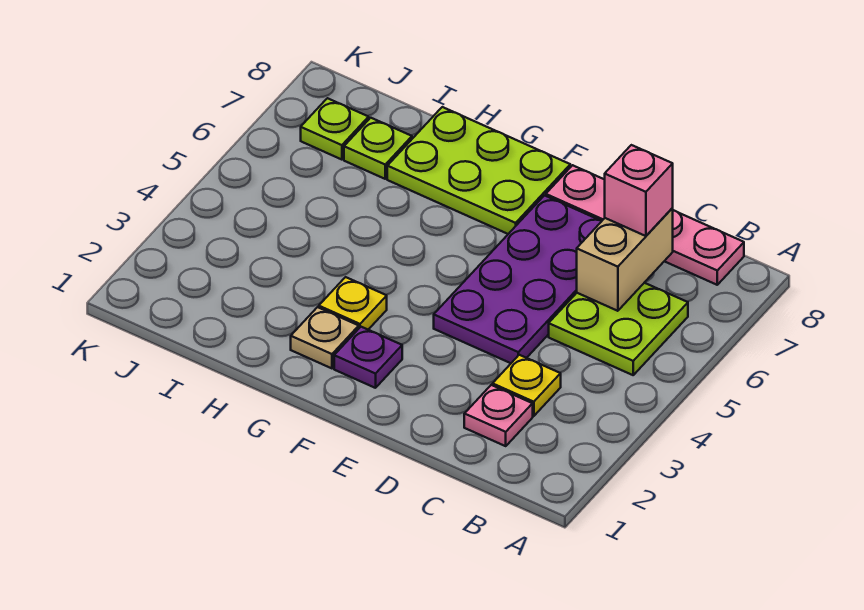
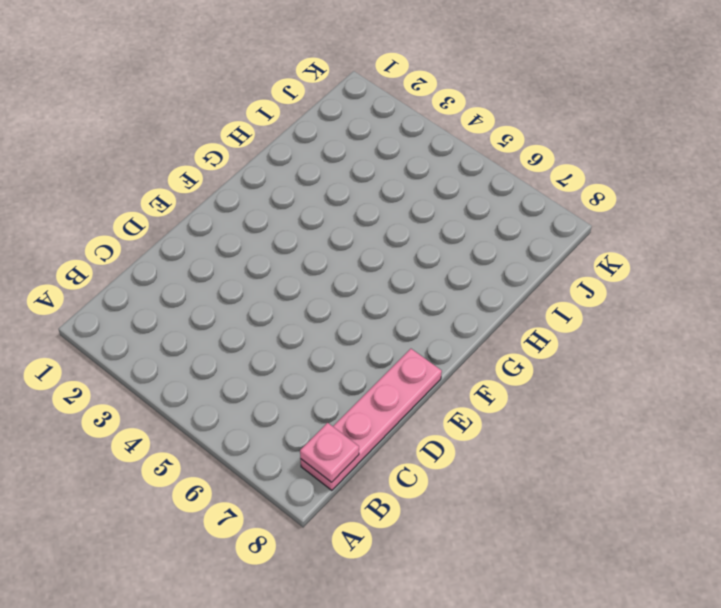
pink 1x1 plate [300,423,359,482] -> pink 1x1 plate moved to [464,385,533,446]
none -> lime 2x2 plate [549,283,688,375]
none -> yellow 1x1 plate [493,355,561,416]
none -> purple 2x4 plate [434,195,602,363]

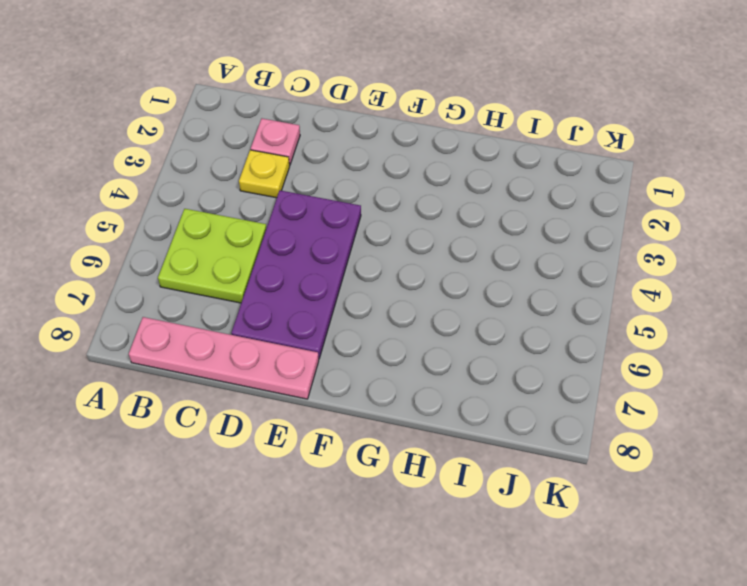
none -> purple 1x1 plate [334,327,402,388]
none -> lime 2x3 plate [387,107,570,234]
none -> tan 1x1 plate [291,307,359,368]

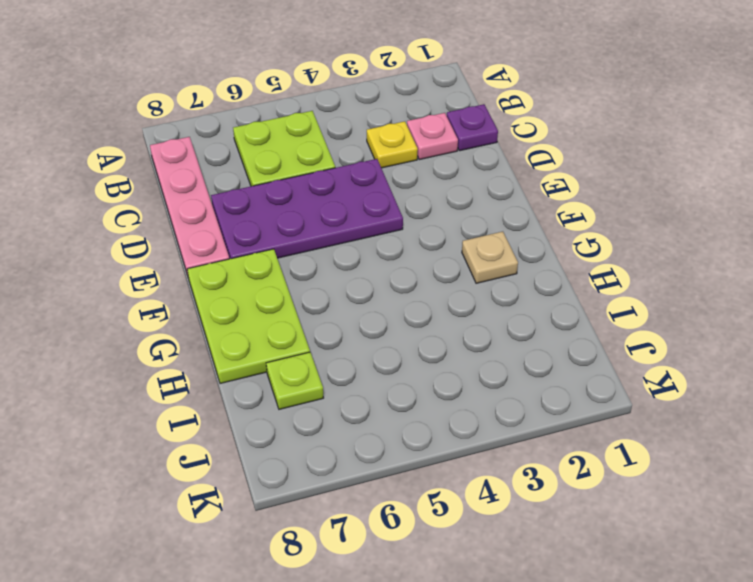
purple 1x1 plate [447,104,498,151] -> purple 1x1 plate moved to [334,327,402,388]
none -> yellow 1x1 plate [319,277,387,330]
none -> lime 1x1 plate [301,98,369,160]
none -> tan 1x2 brick [577,208,673,311]

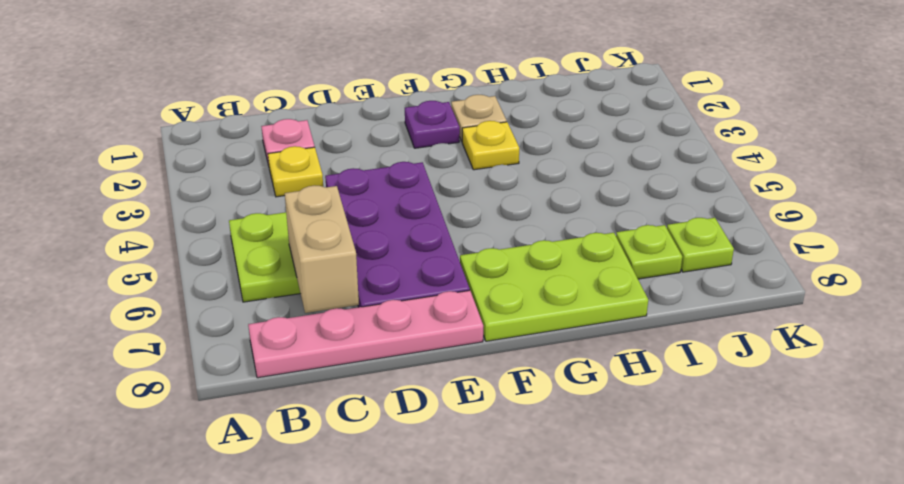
none -> pink 1x1 brick [605,145,673,236]

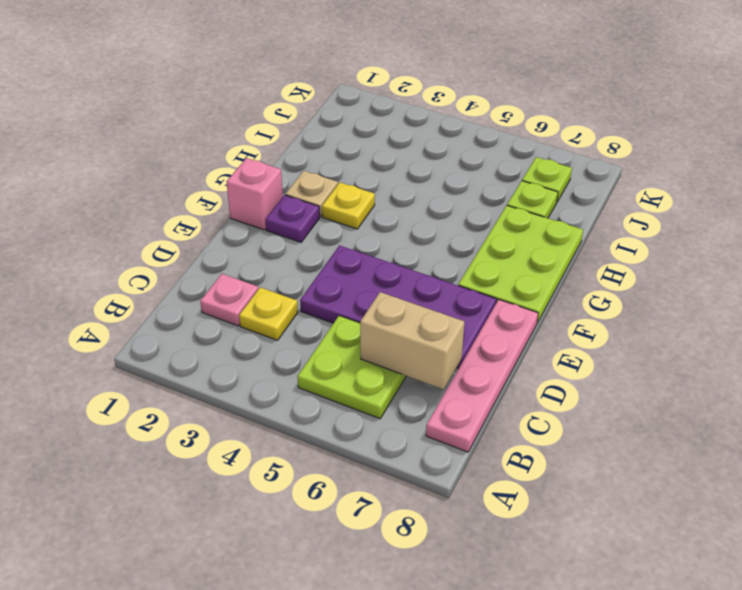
pink 1x1 brick [227,158,283,230] -> pink 1x1 brick moved to [605,145,673,236]

